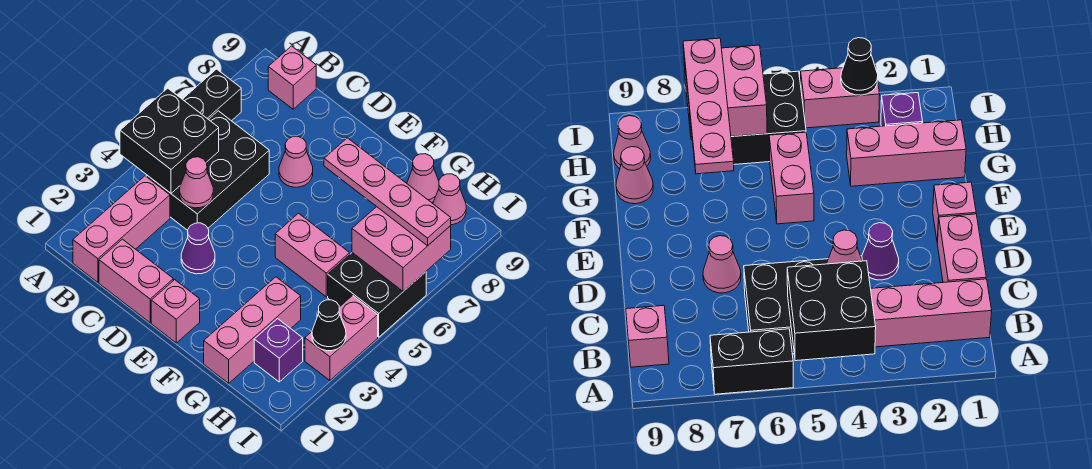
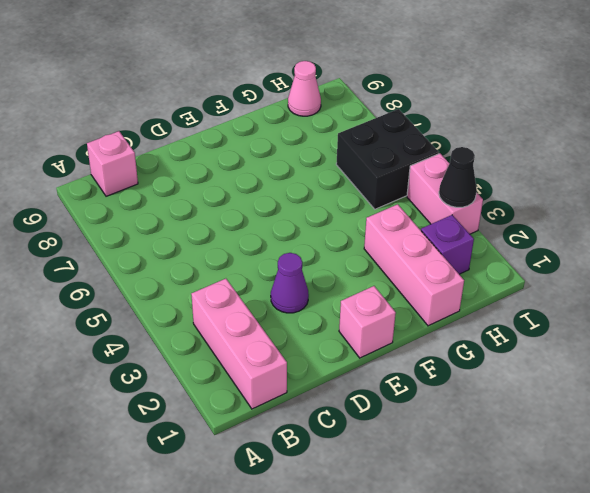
none -> black 1x2 brick [183,69,241,121]
none -> black 2x3 brick [146,111,269,230]
none -> pink 1x2 brick [99,239,173,323]

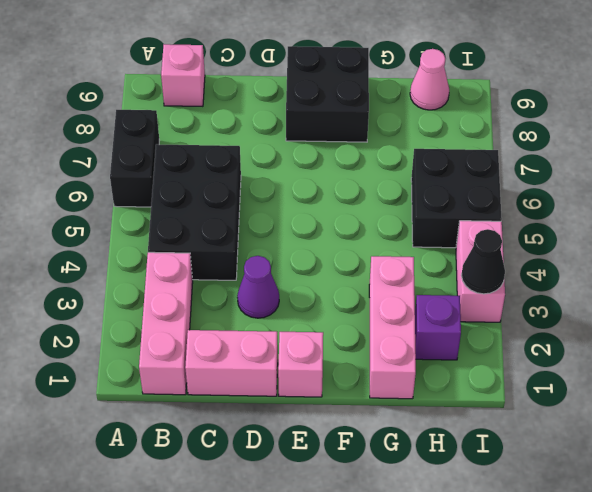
black 2x2 brick [286,46,369,142] -> black 2x2 brick moved to [120,88,219,193]
none -> pink 1x1 cone [279,137,313,187]
none -> pink 1x2 brick [275,213,350,297]
none -> pink 1x1 cone [407,154,439,203]

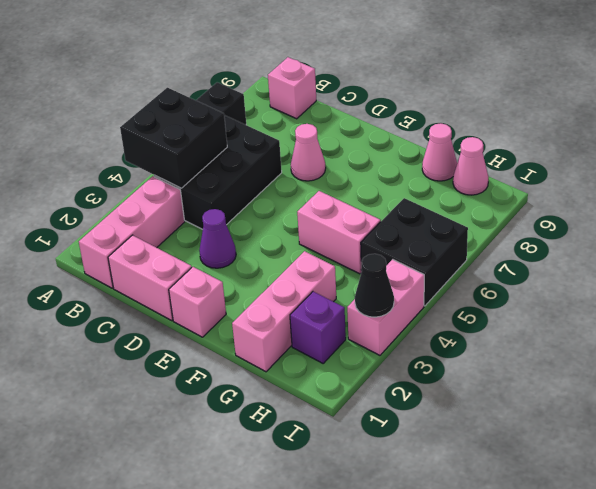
none -> pink 1x1 cone [180,157,213,208]
none -> pink 2x2 brick [352,207,451,291]
none -> pink 1x4 plate [324,138,451,246]

